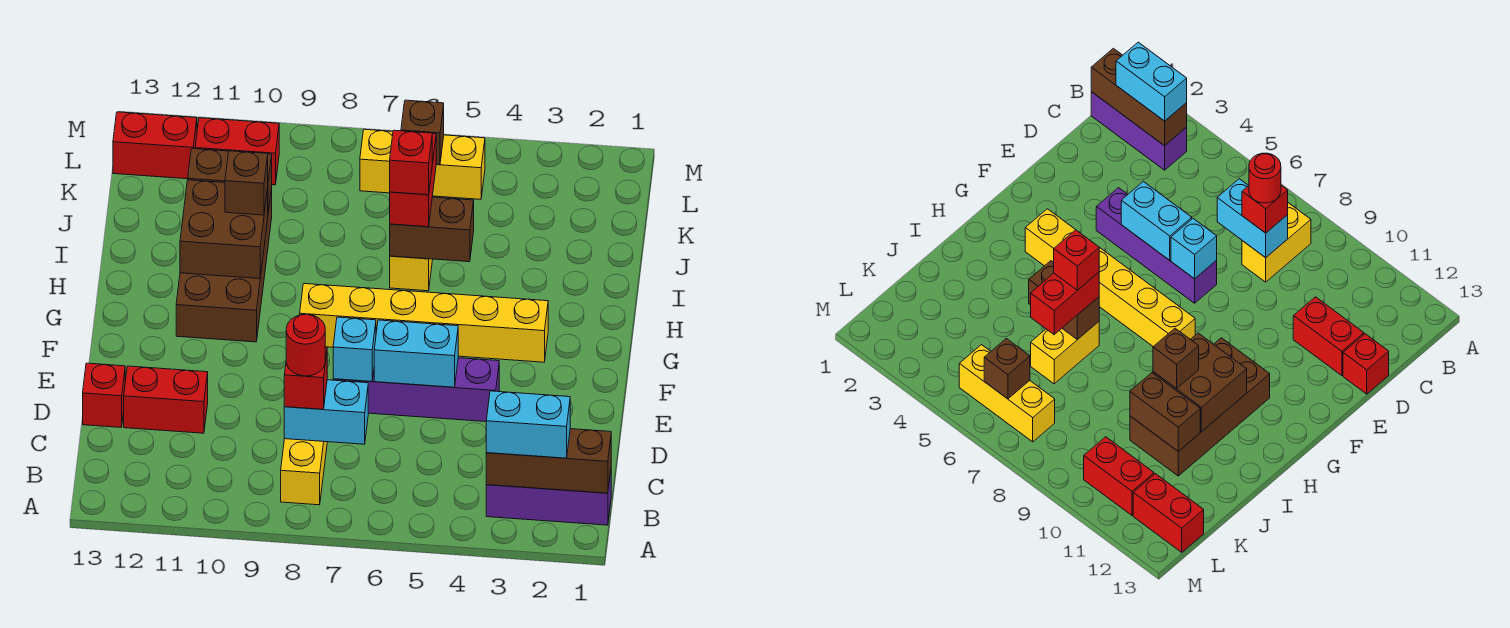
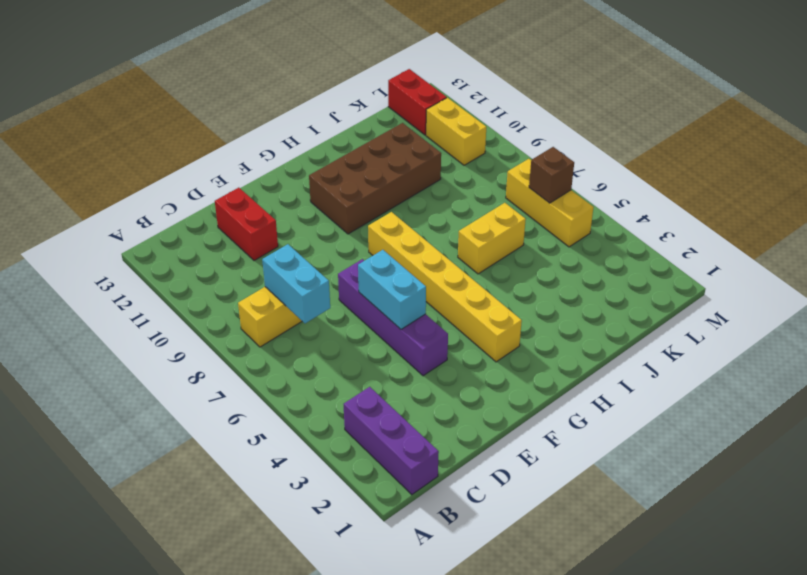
yellow 1x2 brick [426,98,486,165] -> red 1x2 brick [195,118,279,185]
none -> red 1x1 brick [83,363,125,427]
none -> brown 1x3 brick [486,429,611,493]
none -> cyan 1x1 brick [333,317,376,382]

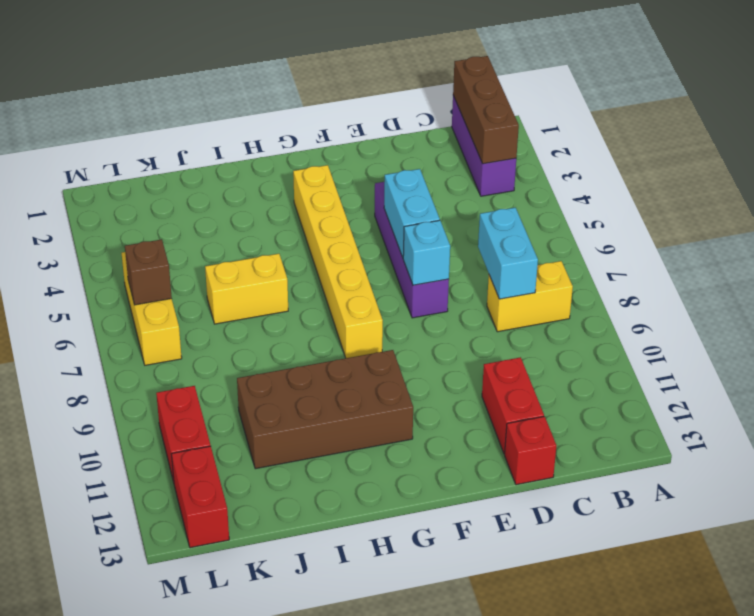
none -> brown 2x2 brick [180,180,268,279]
none -> brown 1x2 brick [390,197,474,262]
none -> brown 1x2 brick [188,149,272,211]

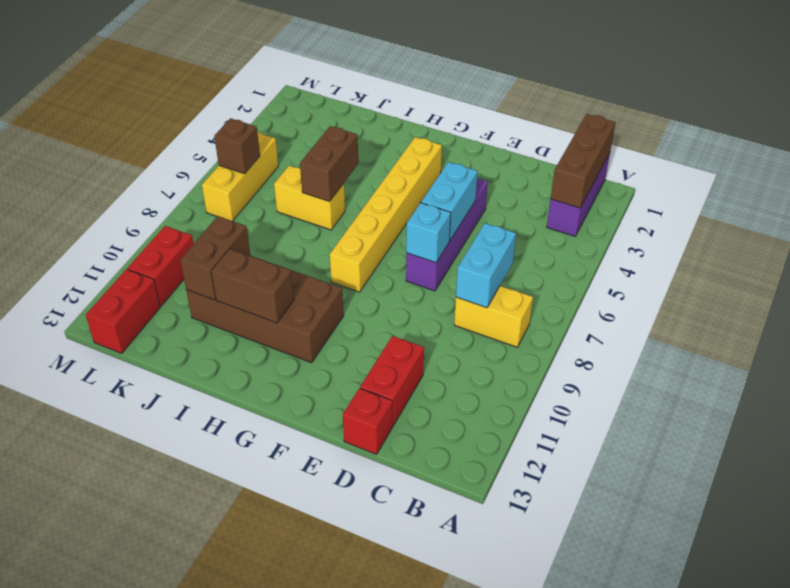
brown 1x2 brick [211,249,294,323] -> brown 2x2 brick [180,180,268,279]
none -> cyan 1x2 brick [486,391,570,458]
none -> red 1x1 brick [284,348,327,409]
none -> red 1x2 brick [390,134,437,227]

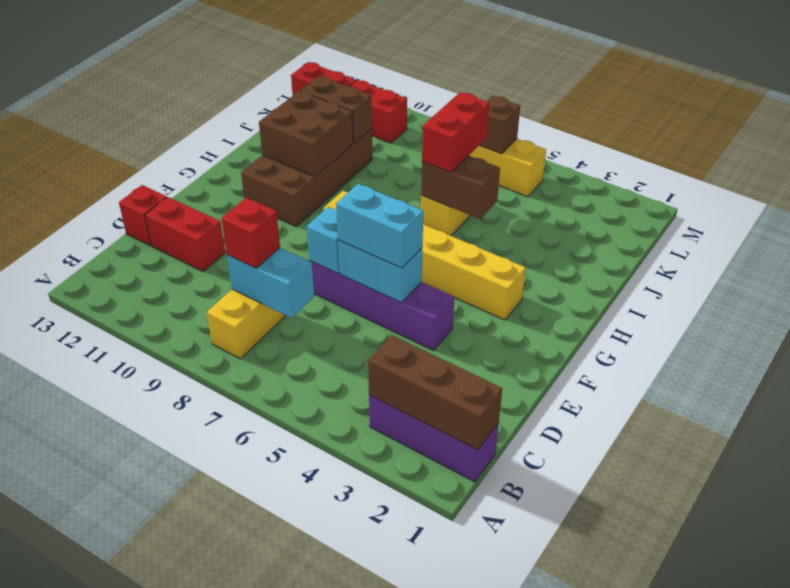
cyan 1x2 brick [336,184,423,268] -> cyan 1x2 brick moved to [486,391,570,458]
none -> brown 1x1 brick [225,151,268,215]
none -> red 1x1 round brick [286,314,325,376]
none -> red 1x1 brick [390,130,432,195]

